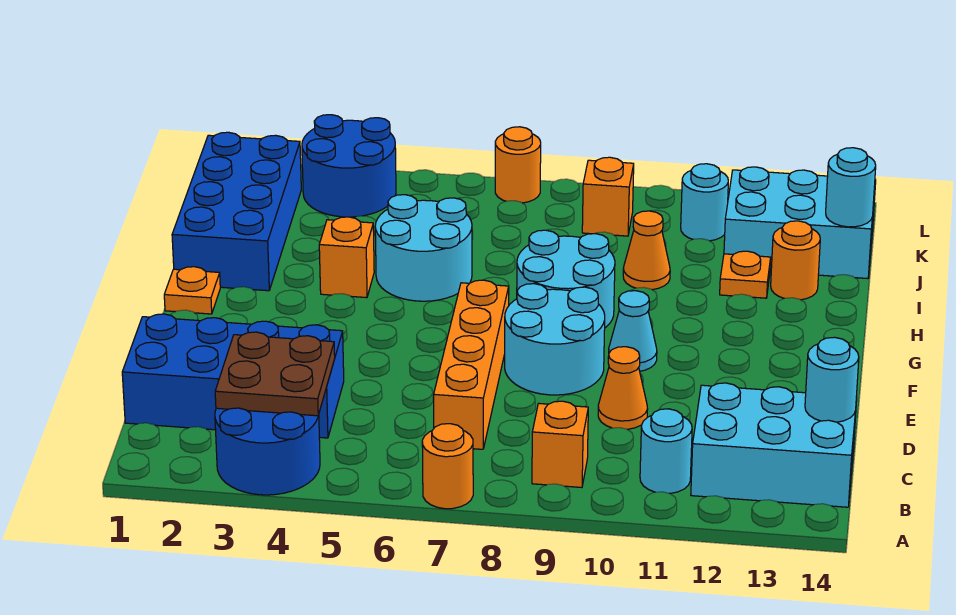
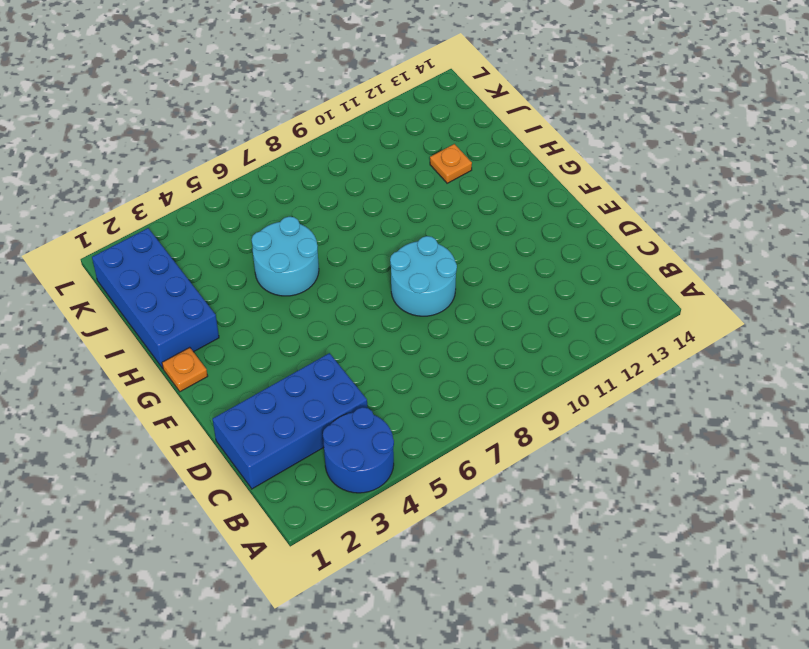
none -> orange 1x1 round brick [422,424,473,509]
none -> orange 1x1 brick [532,401,588,488]
none -> cyan 1x1 round brick [640,409,692,493]

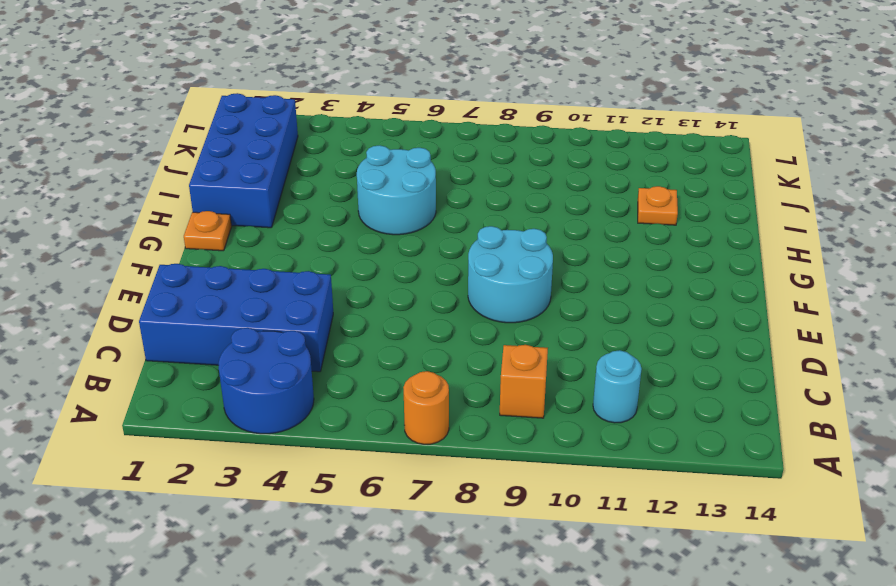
none -> cyan 2x3 brick [691,383,857,507]
none -> orange 1x4 brick [434,280,509,449]
none -> orange 1x1 cone [598,347,648,429]

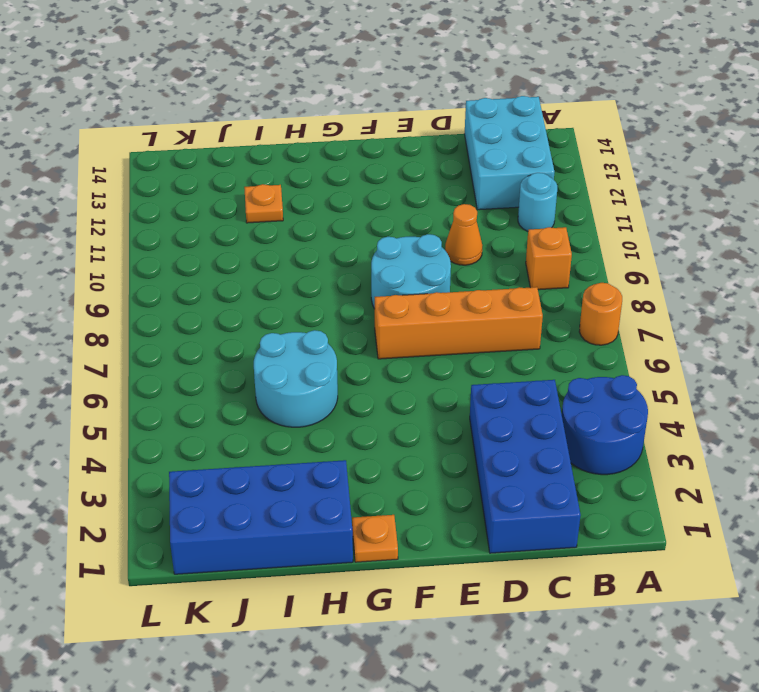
none -> cyan 1x1 cone [609,291,657,371]
none -> cyan 2x2 round brick [517,230,615,328]
none -> orange 1x1 brick [319,217,374,298]

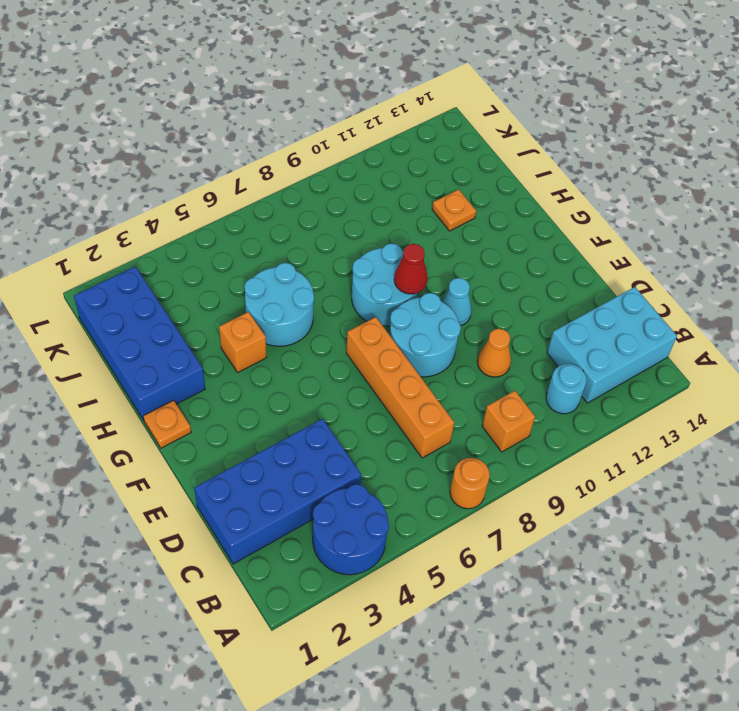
red 1x1 cone [394,244,428,294] -> none
none -> orange 1x1 cone [623,211,670,290]
none -> orange 1x1 round brick [771,221,820,300]
none -> cyan 2x3 brick [724,167,876,279]

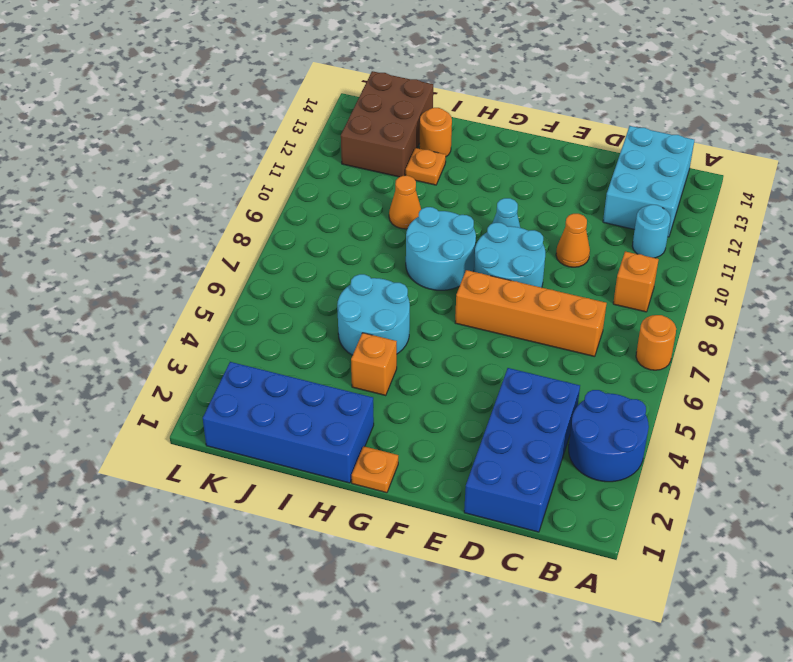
brown 2x3 brick [341,71,433,177] -> cyan 2x3 brick [724,167,876,279]
none -> blue 2x2 round brick [302,115,396,217]
none -> orange 1x1 brick [582,157,634,236]
none -> cyan 1x1 round brick [681,164,728,241]

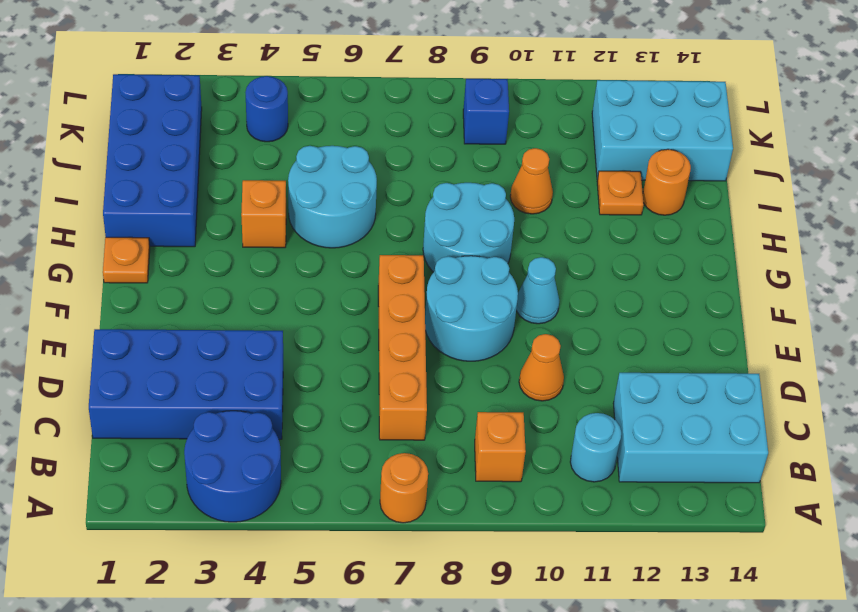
blue 1x1 round brick [245,76,288,142] -> blue 2x2 round brick [302,115,396,217]
blue 1x1 brick [463,79,509,144] -> orange 1x1 brick [582,157,634,236]
none -> cyan 1x1 round brick [681,164,728,241]
none -> orange 1x1 round brick [495,127,541,203]
none -> brown 2x2 plate [215,332,335,416]

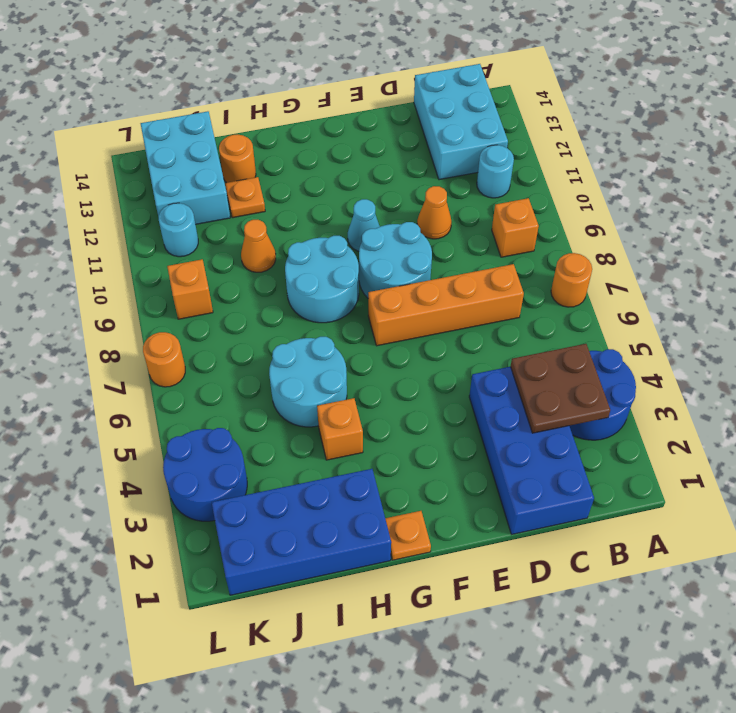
none -> cyan 1x1 round brick [805,337,859,422]
none -> cyan 1x1 round brick [826,148,876,227]

